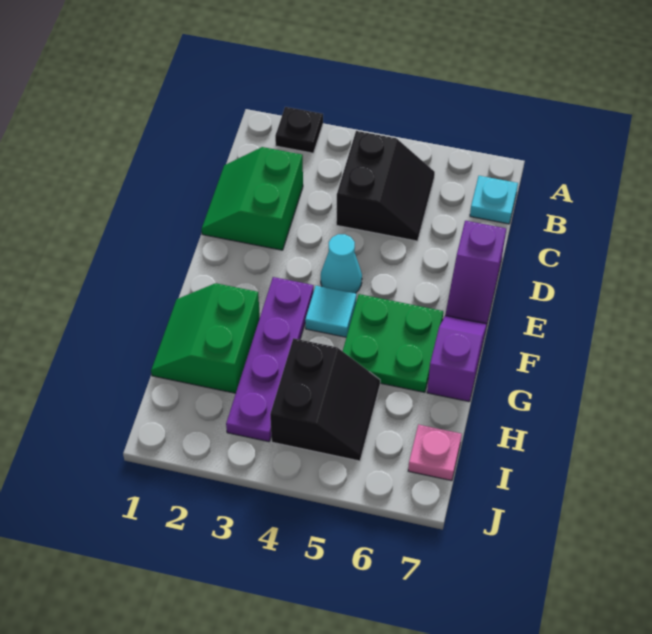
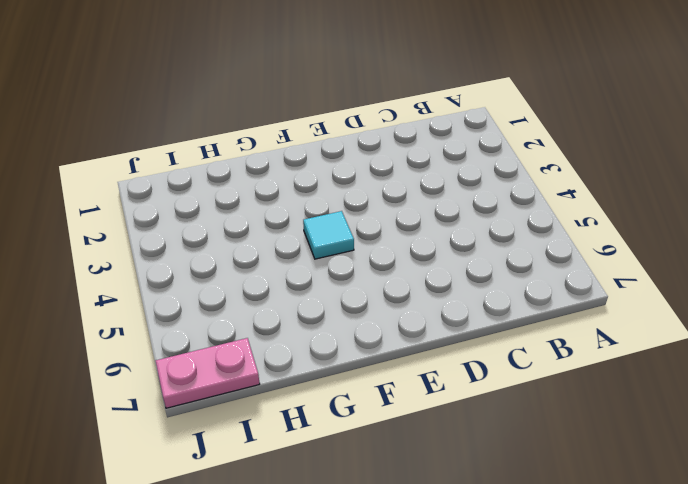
pink 1x2 plate [156,338,260,408] -> pink 1x1 plate [408,425,462,481]
none -> black 1x1 plate [275,107,323,153]
none -> black 2x2 slope [336,131,435,241]
none -> cyan 1x1 plate [470,176,518,224]

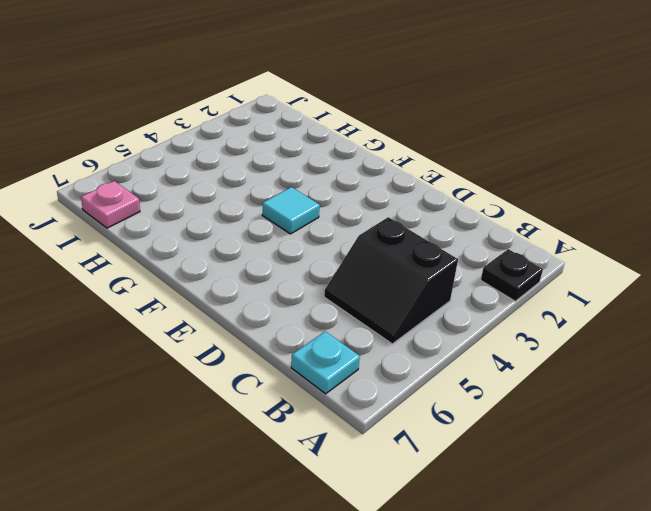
none -> green 2x2 slope [202,147,303,250]
none -> purple 1x2 slope [445,221,506,327]
none -> cyan 1x1 cone [321,234,362,293]

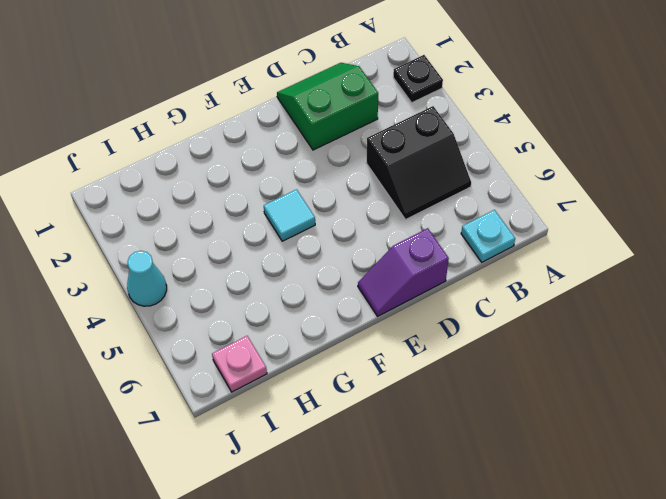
cyan 1x1 cone [127,251,167,306] -> cyan 1x1 cone moved to [321,234,362,293]
none -> purple 1x4 plate [226,277,314,442]
none -> green 2x2 plate [343,294,443,392]
none -> purple 1x2 slope [427,316,487,402]

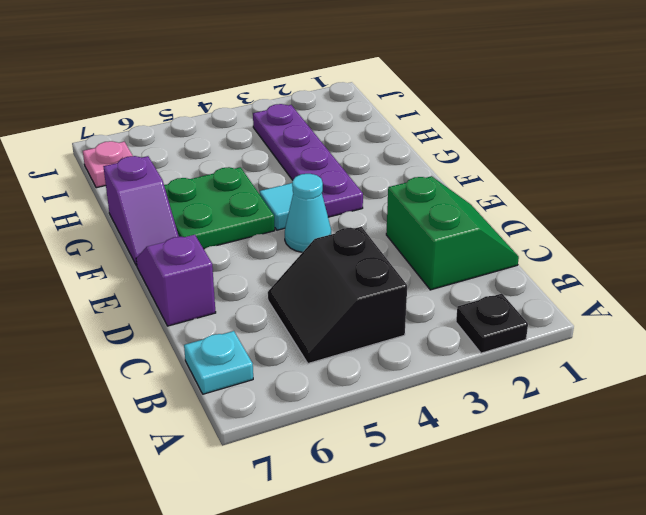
none -> green 2x2 slope [151,283,260,393]
none -> black 2x2 slope [270,338,380,461]

